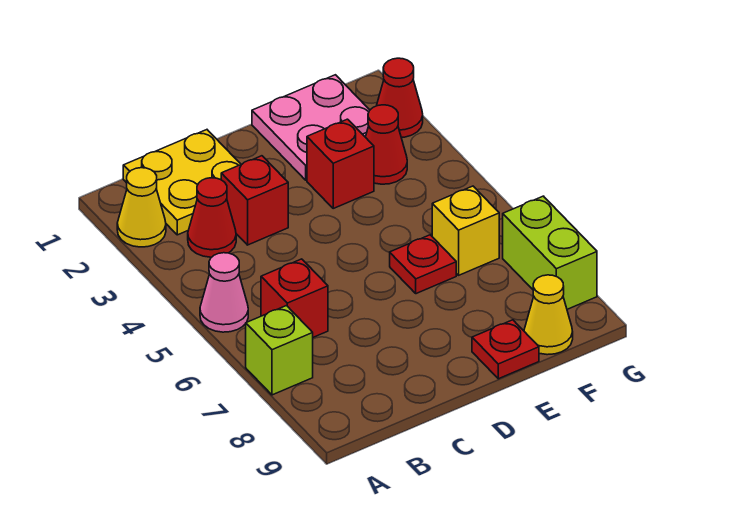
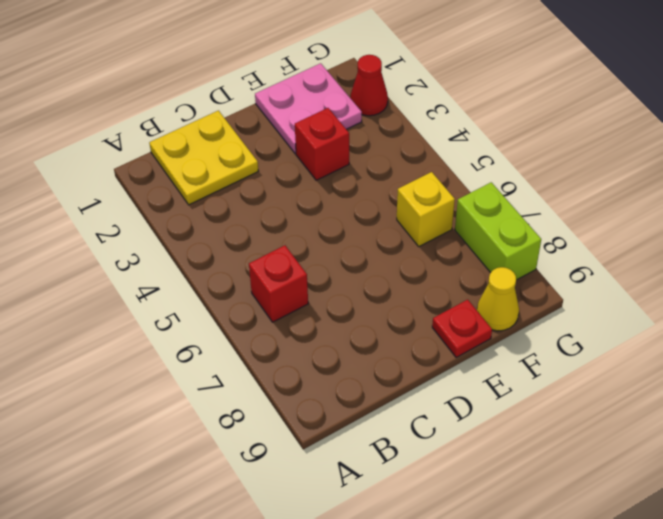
none -> yellow 1x1 cone [117,168,166,247]
none -> pink 1x1 cone [200,253,248,332]
none -> lime 1x1 brick [246,306,313,395]

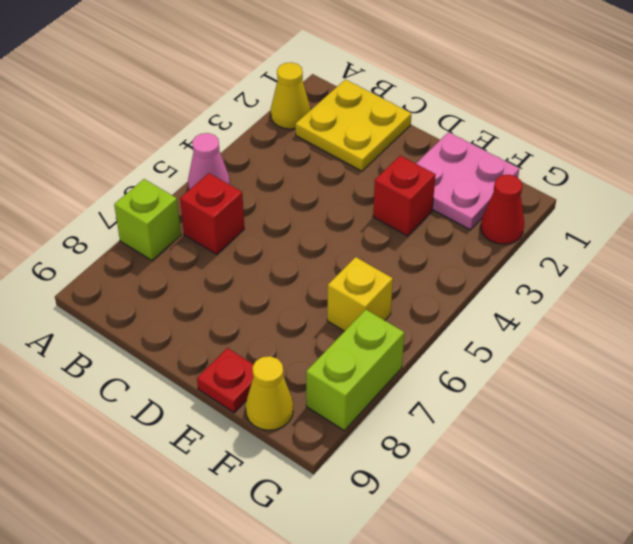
none -> red 1x1 cone [188,178,236,257]
none -> red 1x1 brick [221,156,288,245]
none -> red 1x1 plate [390,235,456,294]

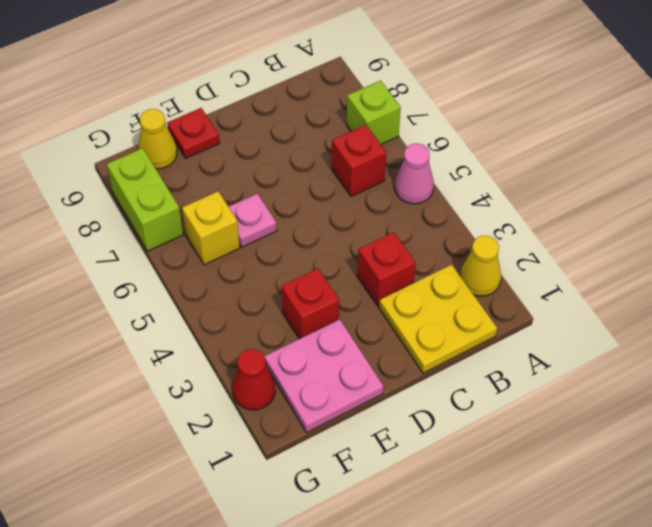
pink 1x1 plate [229,194,277,247] -> red 1x1 plate [390,235,456,294]
none -> red 1x1 cone [188,178,236,257]
none -> red 1x1 cone [366,105,407,184]

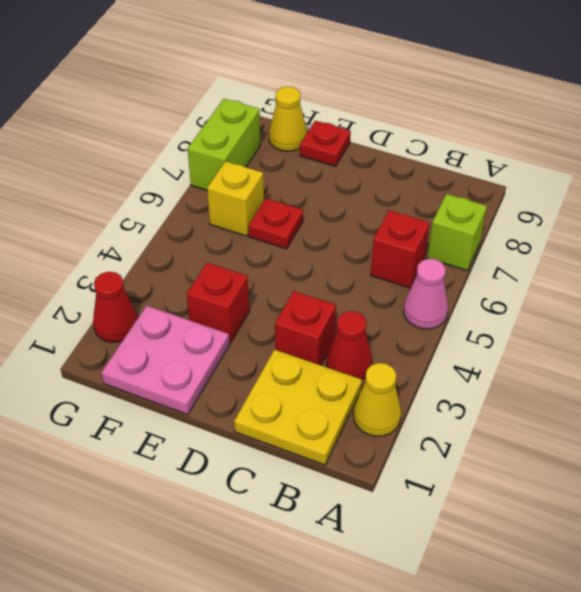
none -> red 1x1 cone [366,105,407,184]

